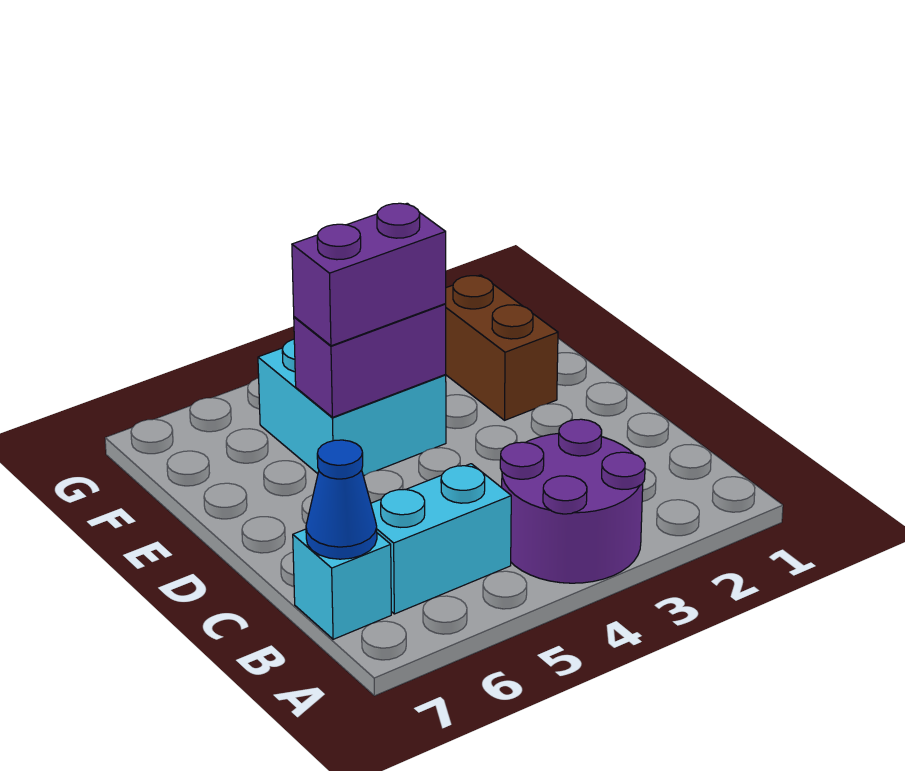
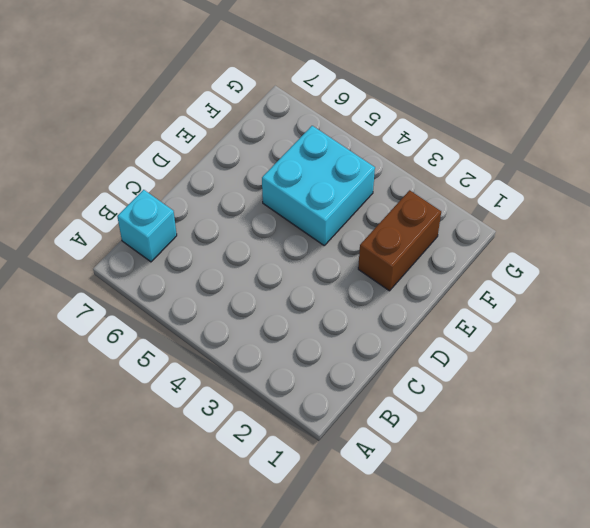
none -> purple 2x2 round brick [500,419,645,583]
none -> cyan 1x2 brick [371,464,511,614]

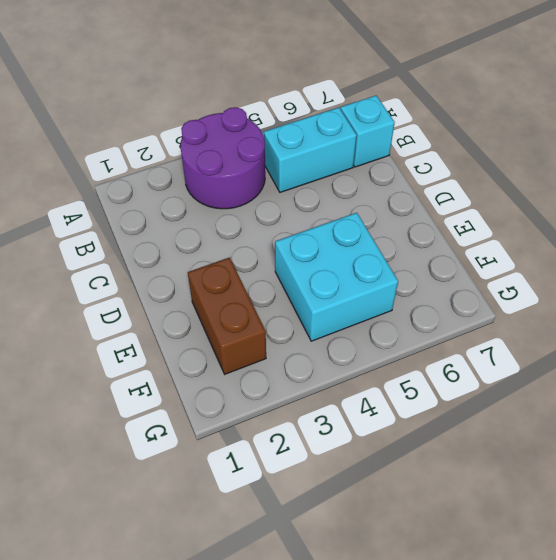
none -> blue 1x1 cone [306,440,377,559]
none -> purple 1x2 brick [294,304,446,417]

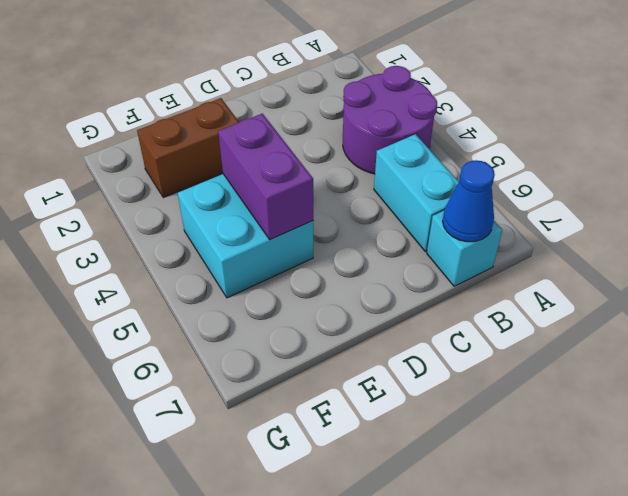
none -> purple 1x2 brick [292,203,446,346]

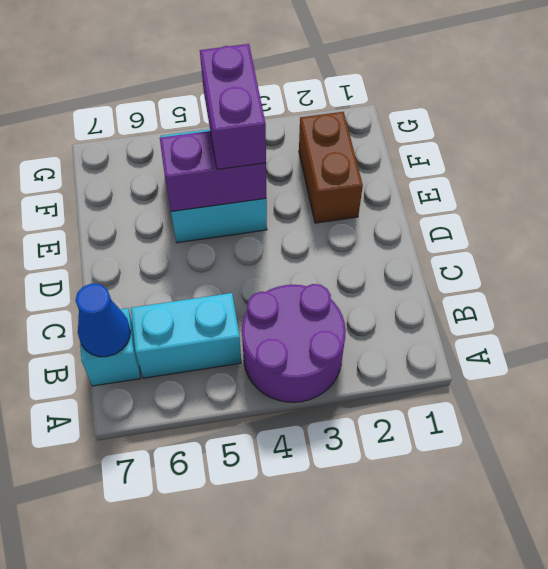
purple 1x2 brick [200,44,266,169] -> purple 1x2 brick turned to [292,203,446,346]

